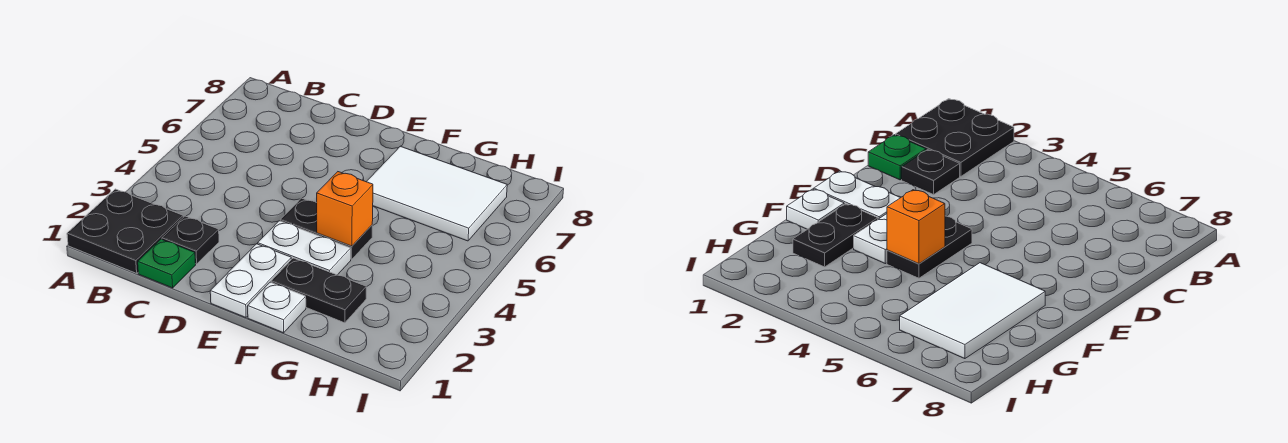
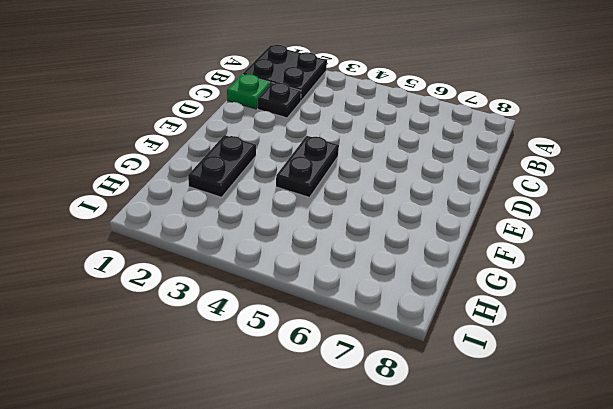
none -> white 1x2 plate [210,244,291,318]
none -> white 1x2 plate [258,221,351,275]

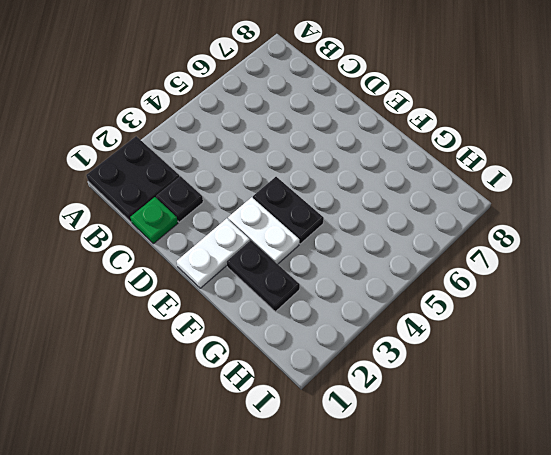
none -> white 1x1 plate [248,282,306,333]
none -> white 2x3 tile [366,146,507,241]

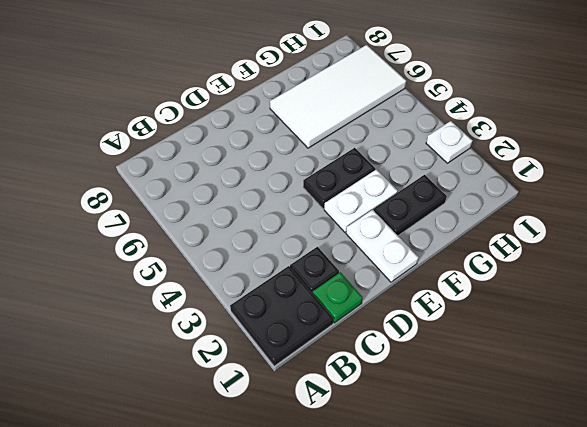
white 2x4 tile [270,45,406,148] -> white 2x3 tile [366,146,507,241]
white 1x1 plate [426,121,472,163] -> white 1x1 plate moved to [248,282,306,333]
none -> orange 1x1 brick [317,172,373,246]

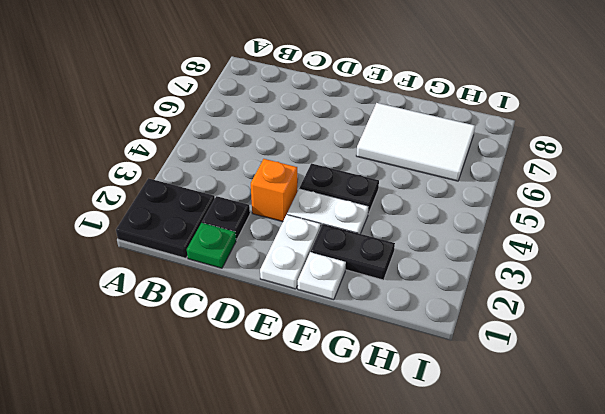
orange 1x1 brick [251,159,298,222] -> orange 1x1 brick moved to [317,172,373,246]

